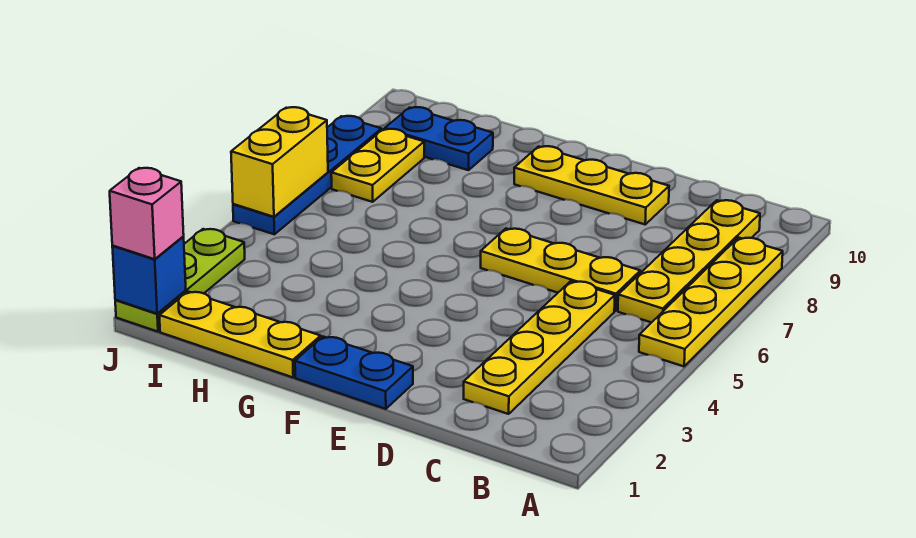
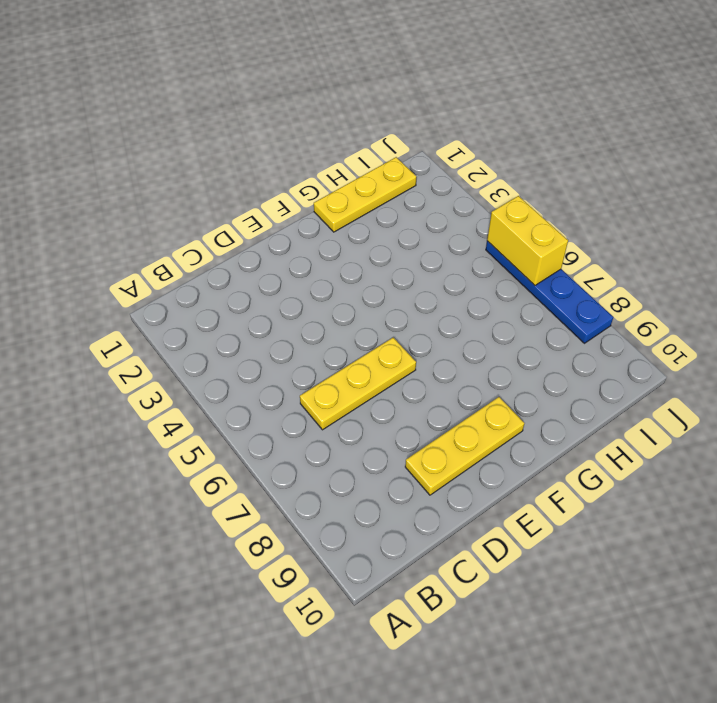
none -> yellow 1x4 plate [639,238,783,366]
none -> yellow 1x4 plate [618,200,760,323]
none -> yellow 1x4 plate [464,281,615,414]

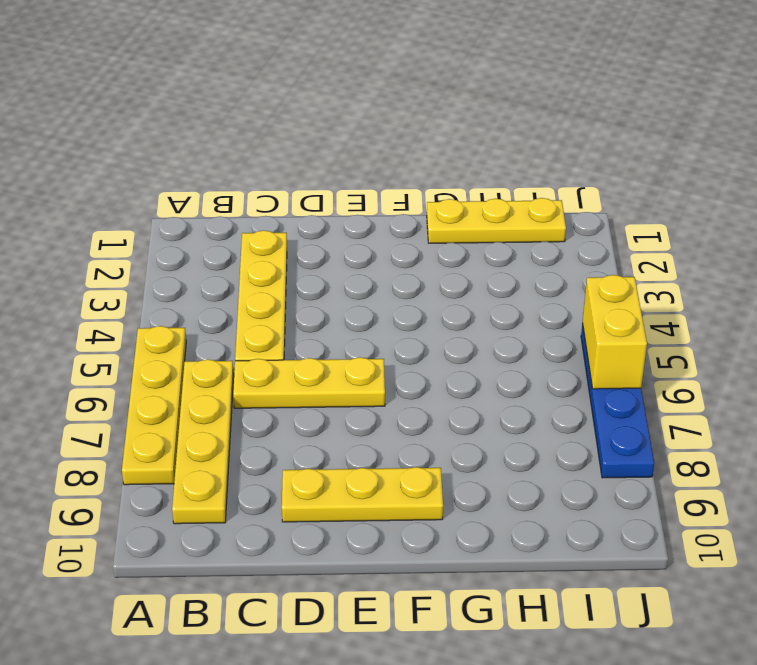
none -> blue 1x2 plate [295,337,413,409]
none -> blue 1x2 plate [385,107,493,170]
none -> yellow 1x2 plate [331,129,424,202]

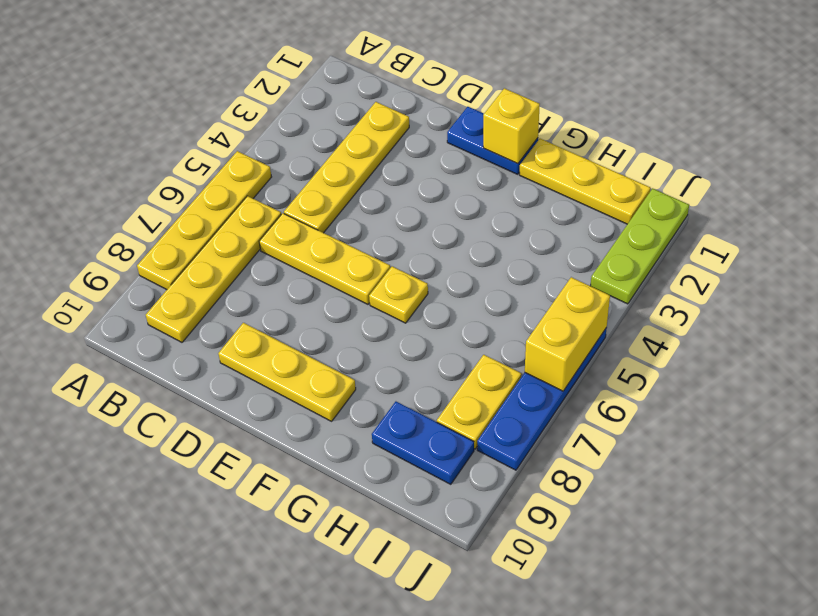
yellow 1x1 brick [483,88,540,164] -> none
yellow 1x1 plate [369,266,428,323] -> none
none -> blue 1x1 brick [112,237,186,314]
none -> pink 1x1 brick [110,168,184,259]

